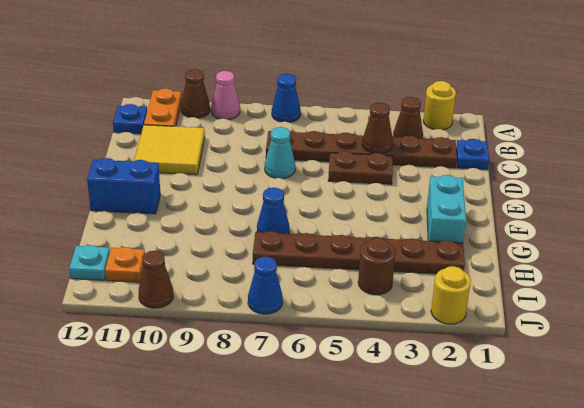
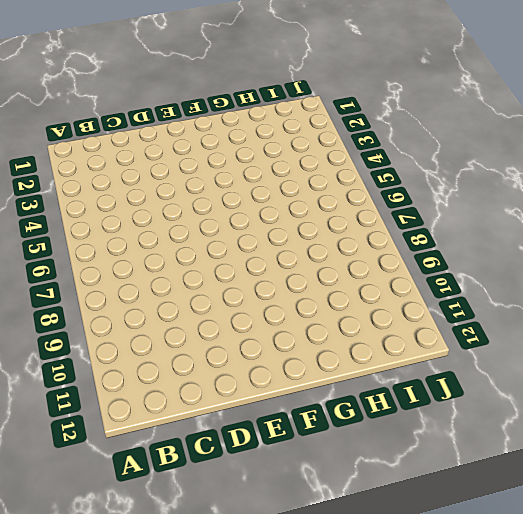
none -> yellow 1x1 round brick [423,81,456,130]
none -> blue 1x1 cone [272,74,301,123]
none -> pink 1x1 cone [211,71,240,120]

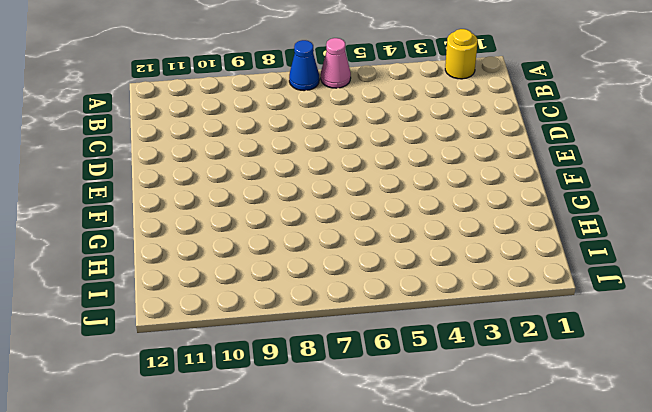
pink 1x1 cone [321,38,351,88] -> pink 1x1 cone moved to [211,71,240,120]
none -> brown 1x1 cone [181,69,210,118]
none -> orange 1x2 plate [144,89,182,126]
none -> brown 1x1 cone [393,97,423,138]

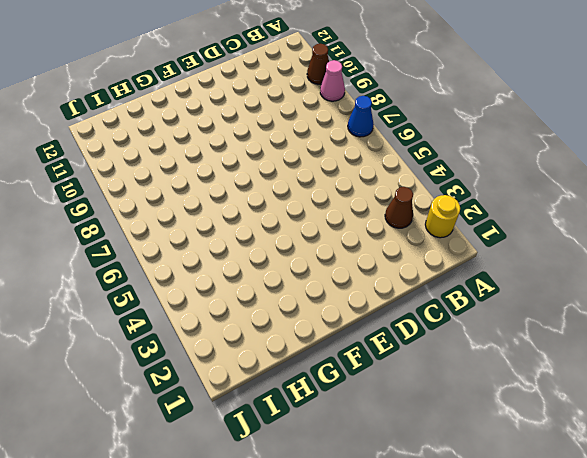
none -> orange 1x2 plate [144,89,182,126]
none -> blue 1x1 plate [113,104,147,134]
none -> blue 1x1 plate [456,139,489,169]

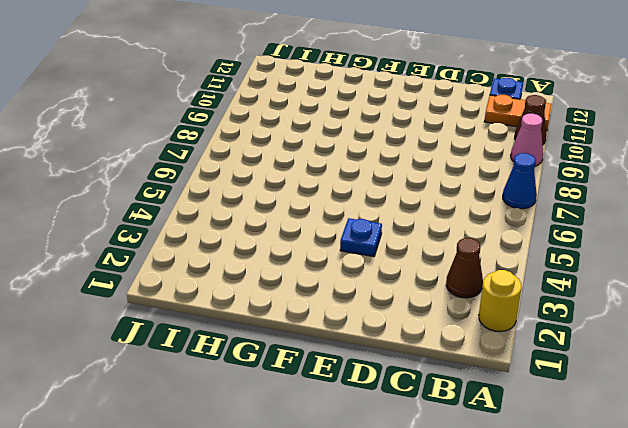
blue 1x1 plate [340,218,382,257] -> blue 1x1 plate moved to [456,139,489,169]
none -> brown 1x6 plate [266,131,457,168]
none -> yellow 2x2 tile [134,125,205,175]
none -> brown 1x2 plate [328,151,393,184]

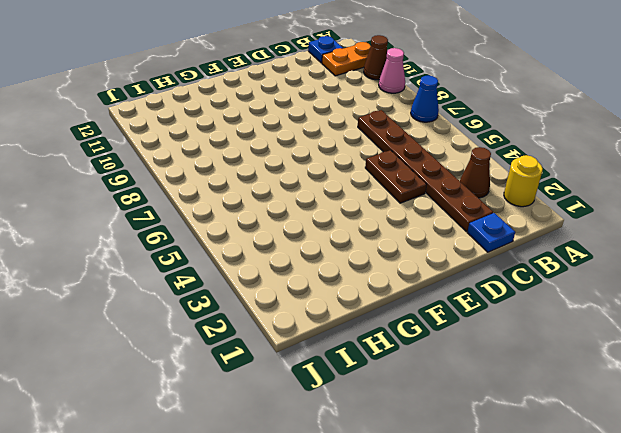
none -> yellow 2x2 tile [134,125,205,175]
none -> cyan 1x1 cone [265,127,295,179]
none -> cyan 1x2 brick [427,175,466,243]

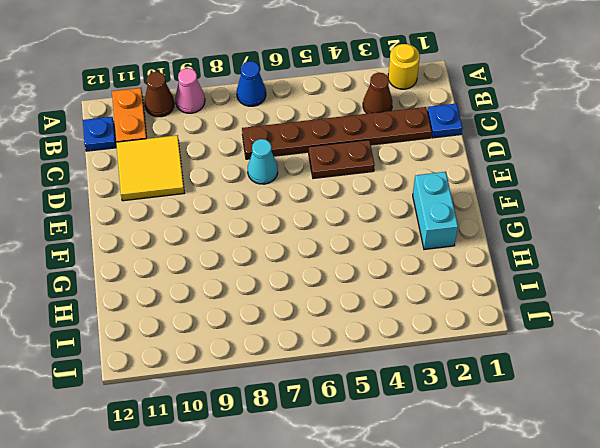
none -> blue 1x2 brick [87,158,160,214]
none -> blue 1x1 cone [257,188,289,234]
none -> brown 1x6 plate [253,231,465,274]

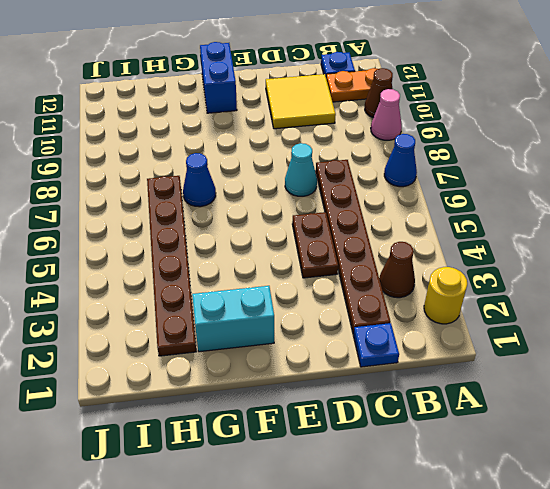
none -> brown 1x1 round brick [358,238,395,295]
none -> orange 1x1 plate [105,247,145,282]
none -> cyan 1x1 plate [69,245,110,280]

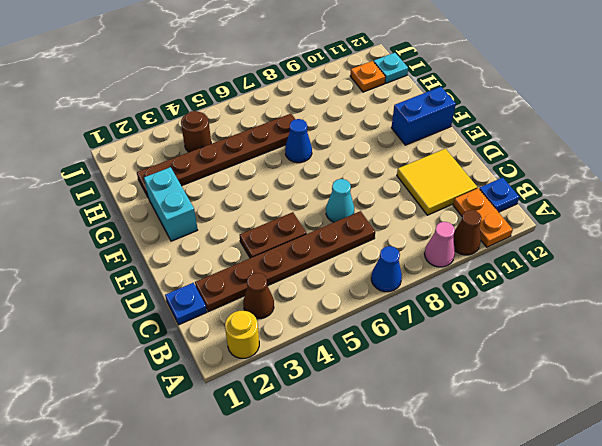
none -> yellow 1x1 round brick [431,266,471,324]
none -> blue 1x1 cone [248,256,283,314]
none -> brown 1x1 cone [139,251,173,308]

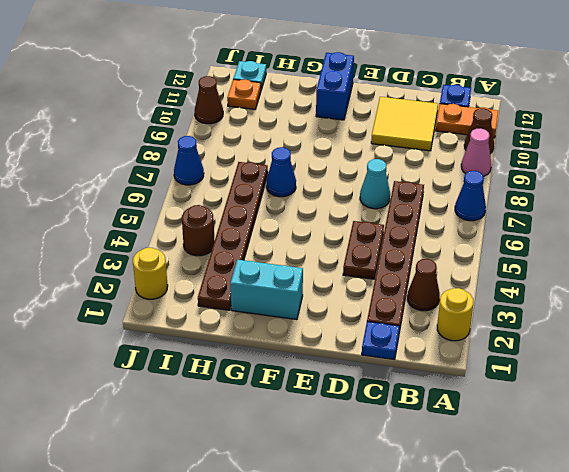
none -> brown 1x1 cone [362,103,393,154]

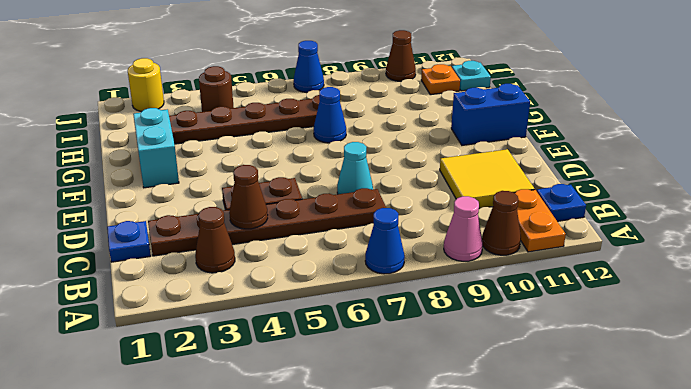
none -> yellow 1x1 round brick [423,81,456,130]

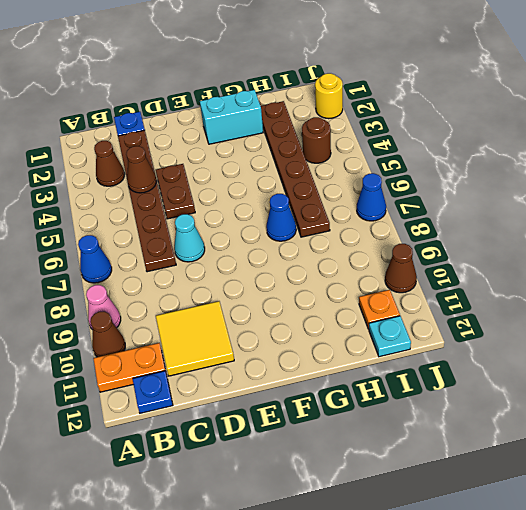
none -> yellow 1x1 round brick [423,81,456,130]
none -> blue 1x2 brick [87,158,160,214]

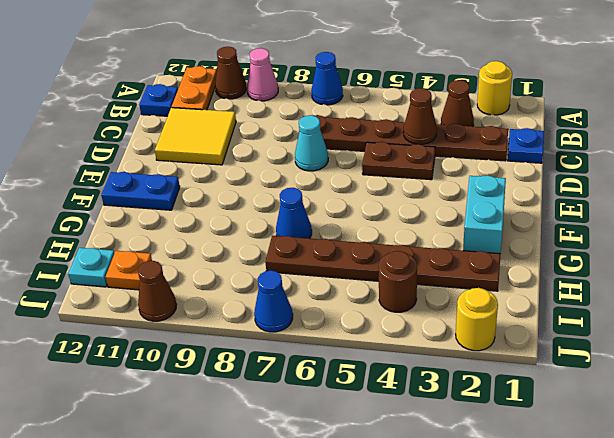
blue 1x2 plate [101,172,180,210] -> blue 1x2 brick [87,158,160,214]

